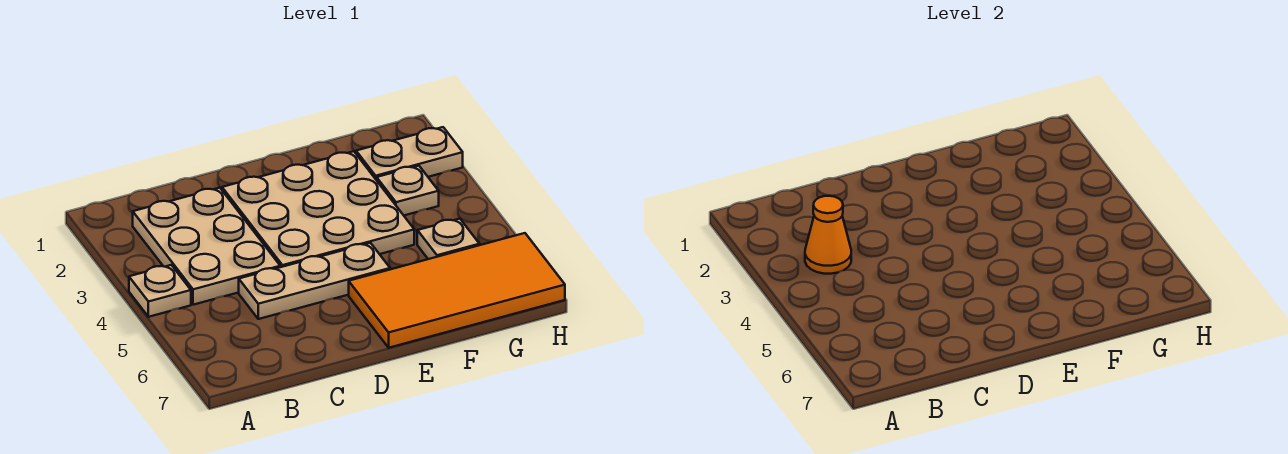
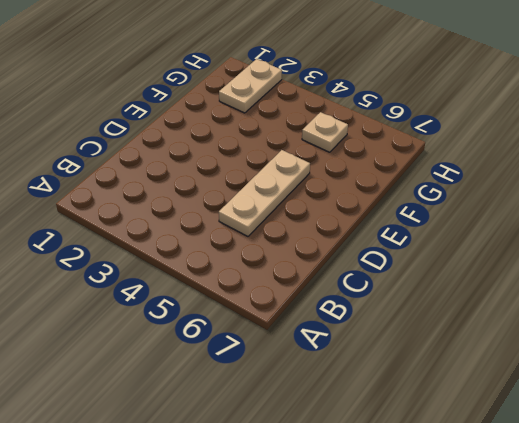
none -> tan 1x1 plate [129,265,191,317]
none -> tan 2x3 plate [133,188,280,305]

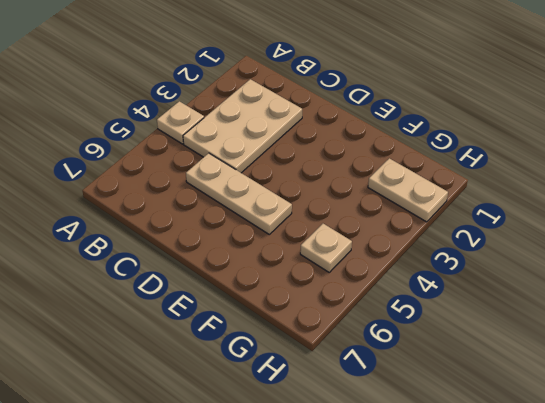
none -> tan 3x3 plate [222,151,414,267]
none -> orange 2x4 tile [349,233,565,348]

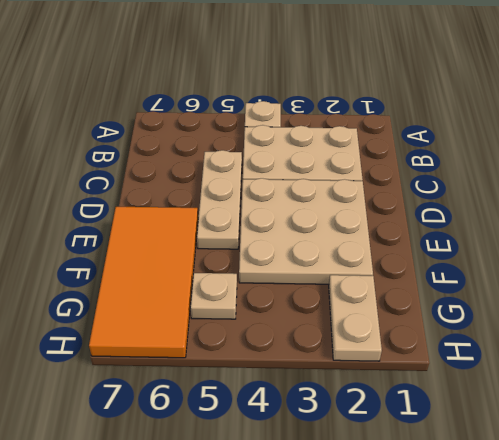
none -> tan 1x1 plate [377,166,439,215]
none -> orange 1x1 cone [805,196,851,274]

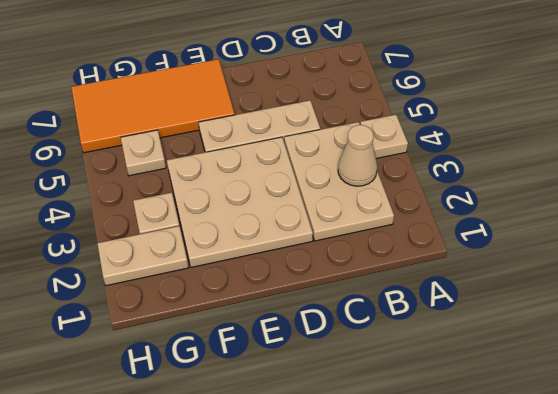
tan 1x1 cone [338,125,377,186] -> orange 1x1 cone [805,196,851,274]

